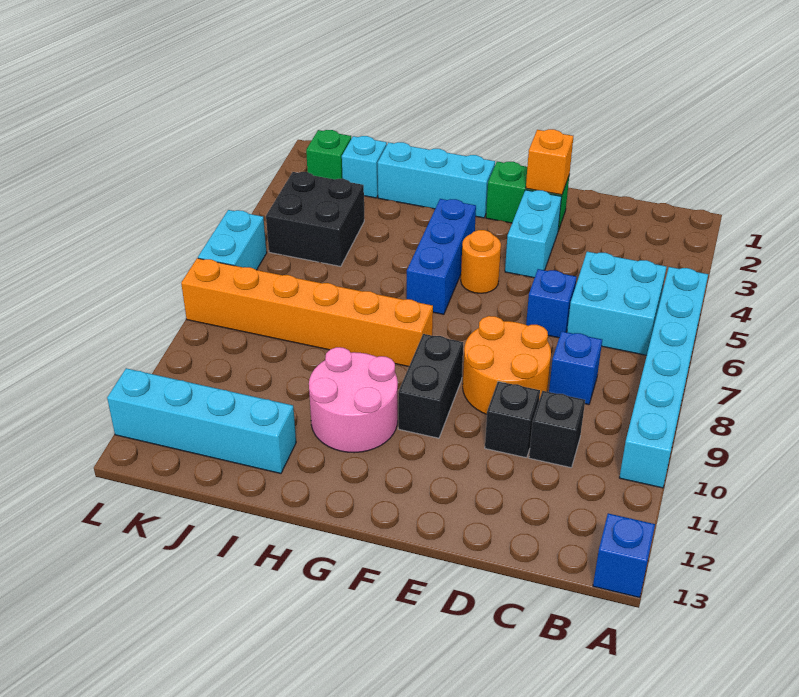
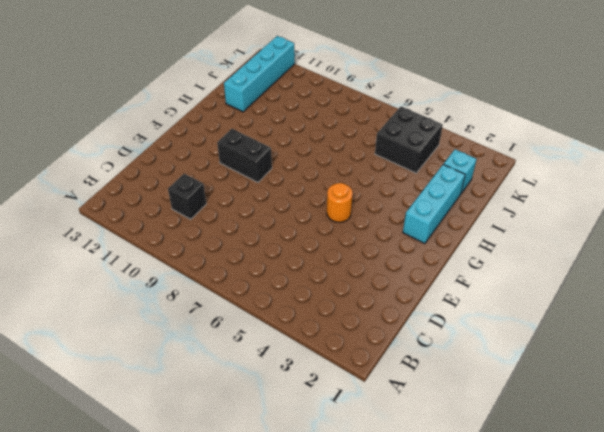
none -> cyan 1x6 brick [619,267,708,488]
none -> blue 1x1 brick [593,513,655,598]
none -> cyan 2x2 brick [567,252,666,355]

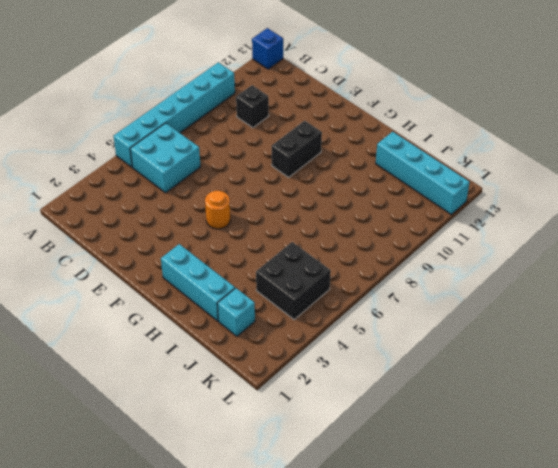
none -> blue 1x1 brick [549,331,602,405]
none -> blue 1x1 brick [526,269,577,338]
none -> orange 2x2 round brick [463,316,551,414]

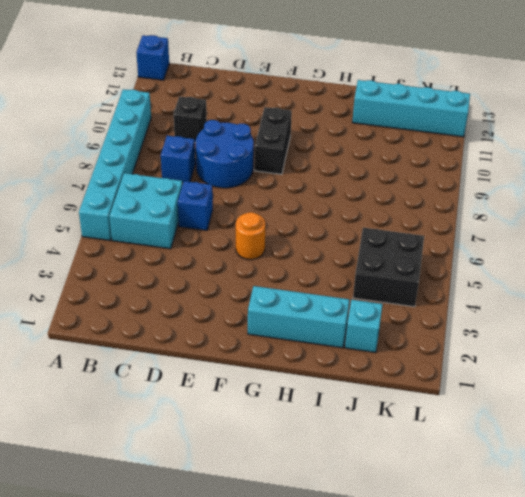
blue 2x2 round brick [196,120,254,188] -> orange 2x2 round brick [463,316,551,414]
none -> black 1x1 brick [485,381,540,458]
none -> green 1x2 brick [486,162,569,231]
none -> cyan 1x2 brick [505,190,561,278]

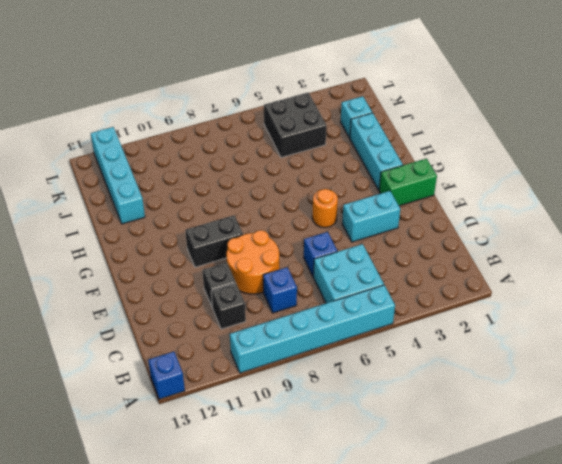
green 1x2 brick [379,159,437,206] -> green 1x2 brick turned to [486,162,569,231]
none -> blue 1x3 brick [407,199,476,314]
none -> orange 1x6 brick [181,258,433,367]
none -> pink 2x2 round brick [309,347,398,453]

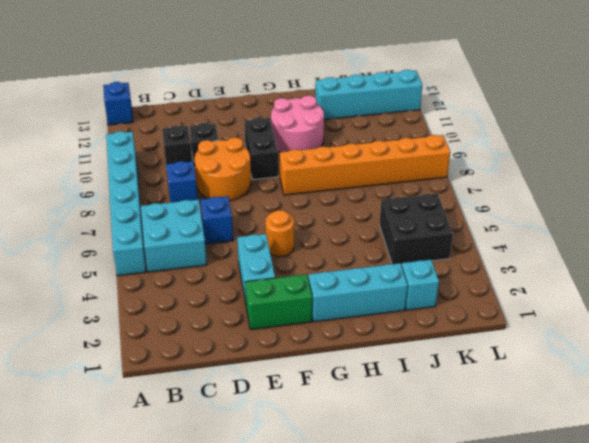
none -> blue 1x3 brick [407,199,476,314]
none -> green 1x1 brick [306,130,351,179]
none -> cyan 1x2 brick [198,210,267,270]

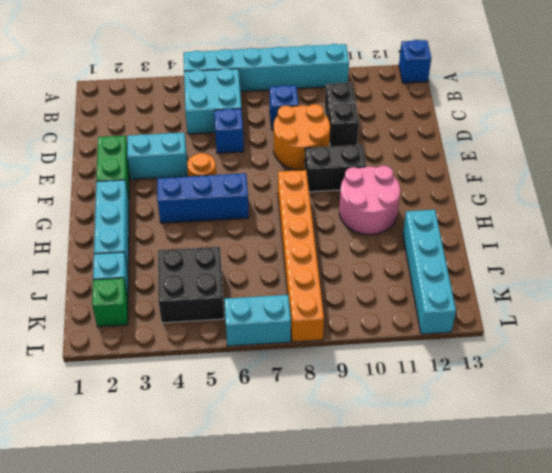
none -> orange 1x1 brick [526,129,573,195]

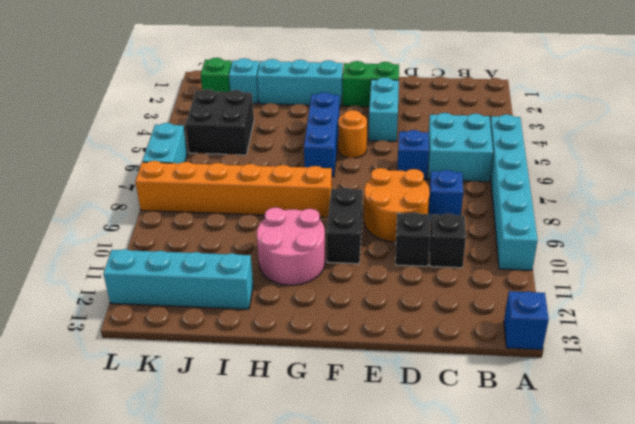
none -> orange 1x1 brick [526,129,573,195]

